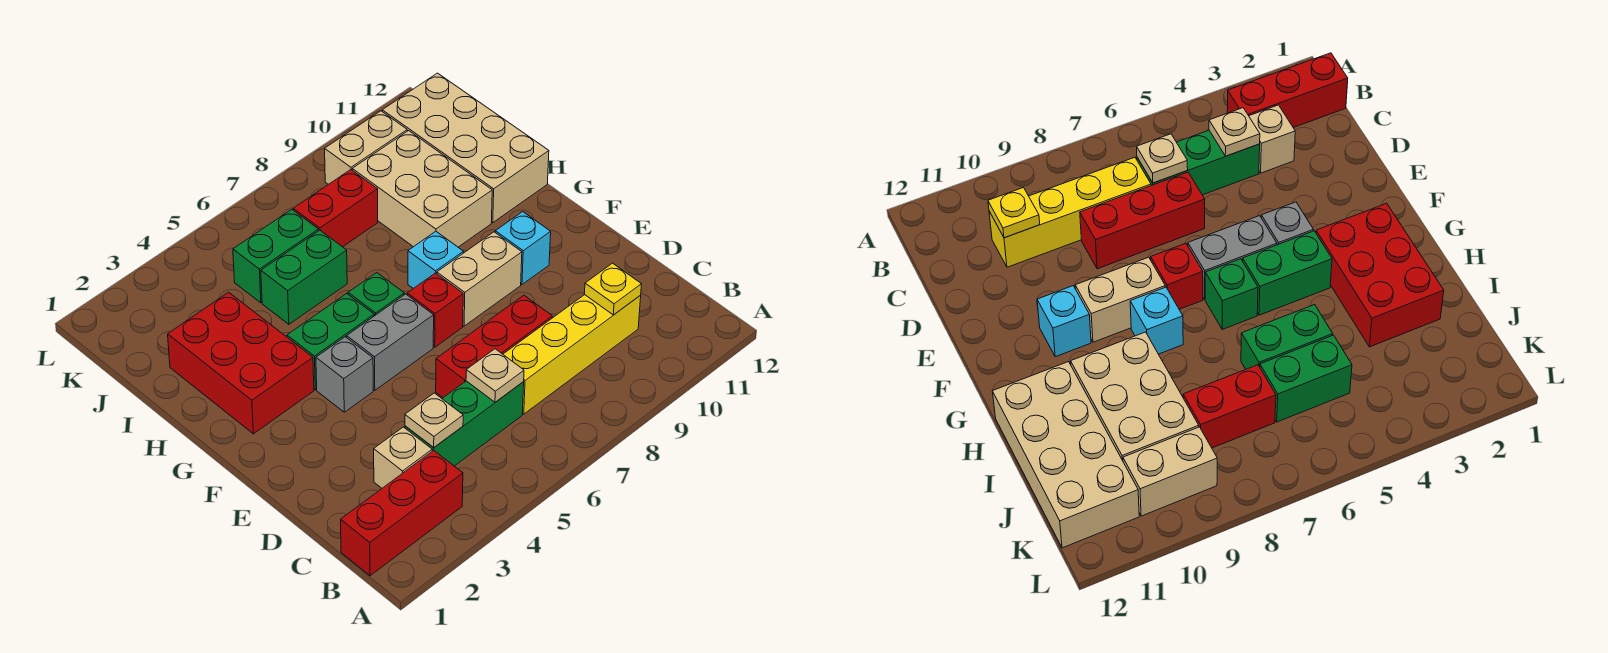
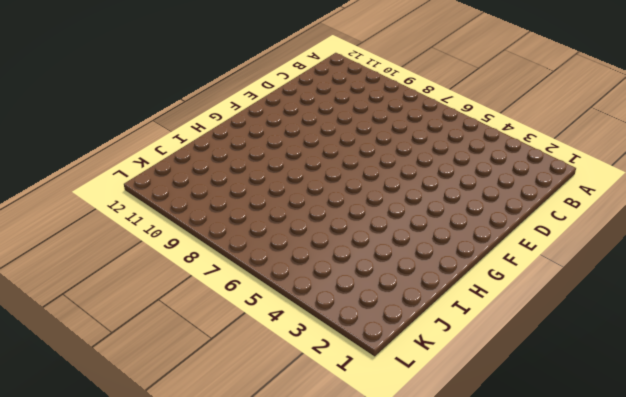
none -> red 1x3 brick [341,450,463,576]
none -> tan 1x1 brick [374,427,432,488]
none -> green 1x3 brick [405,381,524,466]

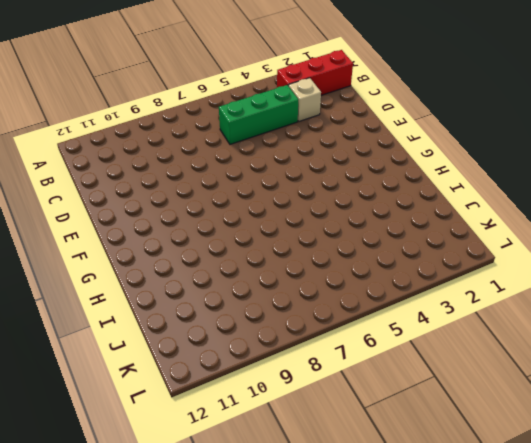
none -> yellow 1x4 brick [503,295,641,414]
none -> red 1x3 brick [436,295,552,398]
none -> grey 1x1 brick [316,337,373,412]

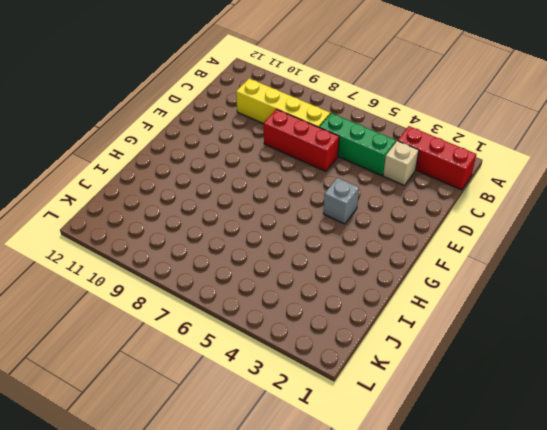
none -> grey 1x2 brick [347,294,434,390]
none -> red 1x1 brick [407,273,463,347]
none -> tan 1x2 brick [437,232,522,326]

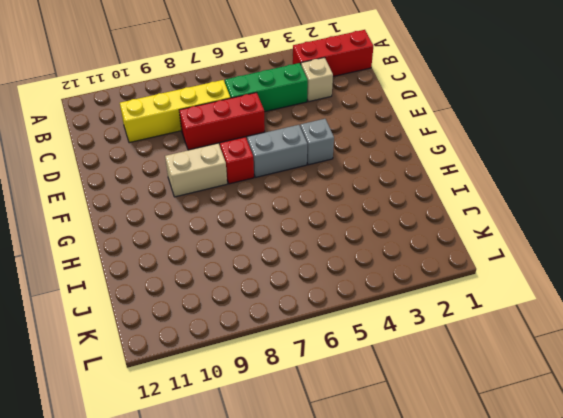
none -> cyan 1x1 brick [495,212,551,284]
none -> red 2x3 brick [168,292,314,434]
none -> green 1x2 brick [287,293,374,390]

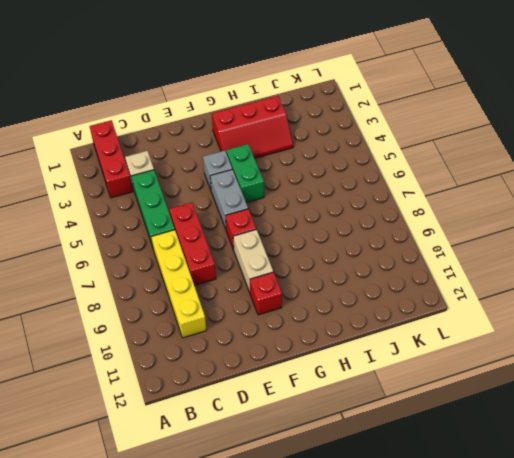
red 1x1 brick [250,272,282,315] -> cyan 1x1 brick [495,212,551,284]
red 2x3 slope [212,96,293,158] -> red 2x3 brick [168,292,314,434]
none -> green 1x1 brick [348,273,404,316]
none -> cyan 1x1 brick [408,231,463,288]
none -> tan 2x3 brick [352,131,492,247]

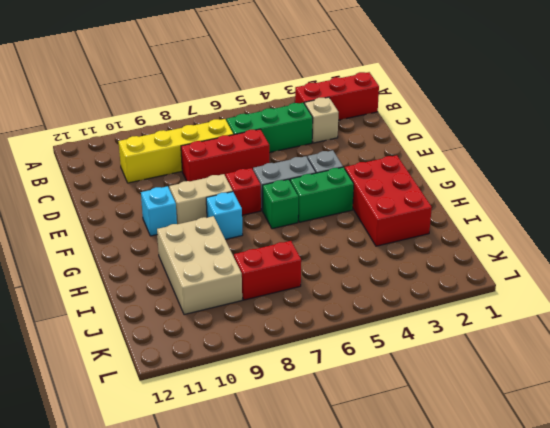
none -> tan 2x4 brick [382,73,549,223]
none -> green 1x2 brick [261,230,347,324]
none -> green 1x2 brick [233,209,318,303]

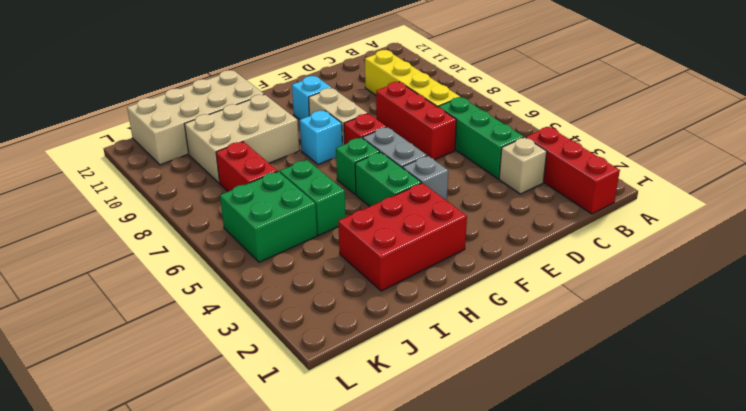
green 2x2 brick [220,171,317,262] -> green 1x2 brick [233,209,318,303]
none -> tan 1x2 brick [325,111,407,184]
none -> tan 1x1 plate [405,393,463,448]
none -> tan 1x1 plate [466,349,524,402]

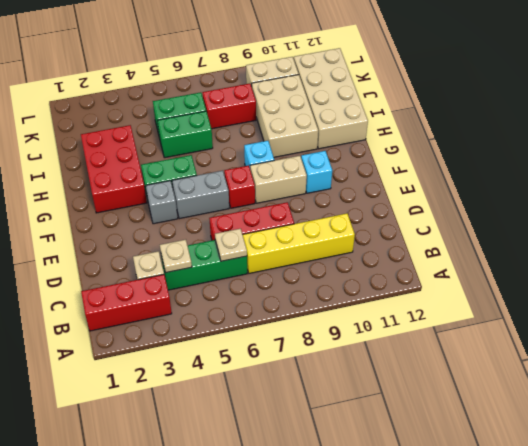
none -> green 1x1 brick [348,273,404,316]
none -> yellow 1x1 plate [584,263,642,315]

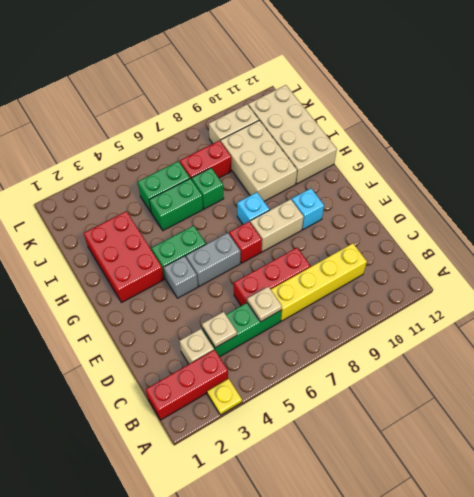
yellow 1x1 plate [207,379,242,415] -> yellow 1x1 plate moved to [584,263,642,315]
green 1x1 brick [192,168,224,209] -> green 1x1 brick moved to [348,273,404,316]

